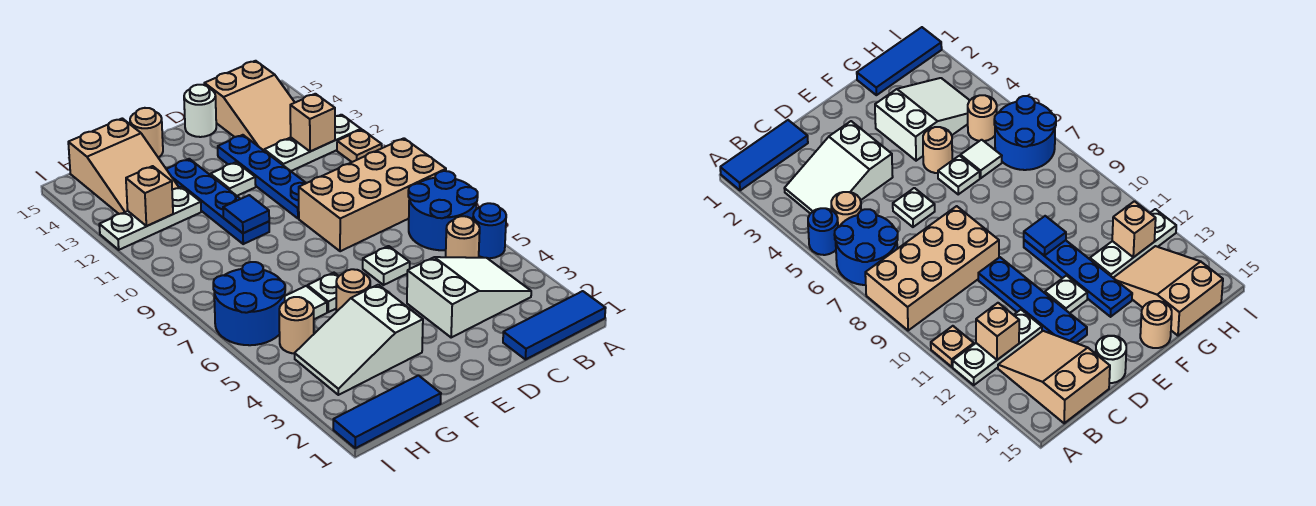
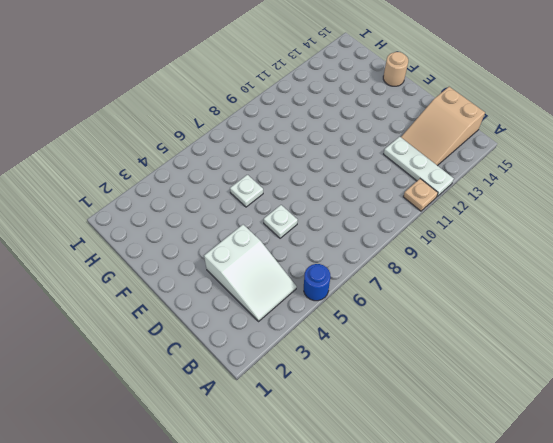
none -> blue 1x3 tile [503,291,606,360]
none -> blue 2x2 round brick [408,171,478,250]
none -> tan 2x4 brick [299,138,446,251]

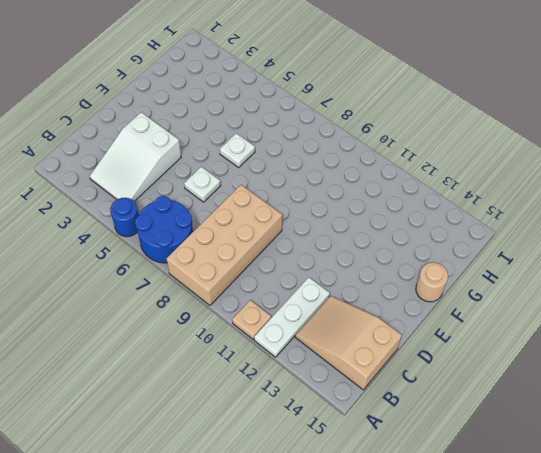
none -> blue 1x3 tile [503,291,606,360]
none -> tan 1x1 round brick [446,216,480,258]
none -> blue 1x4 plate [218,135,306,218]

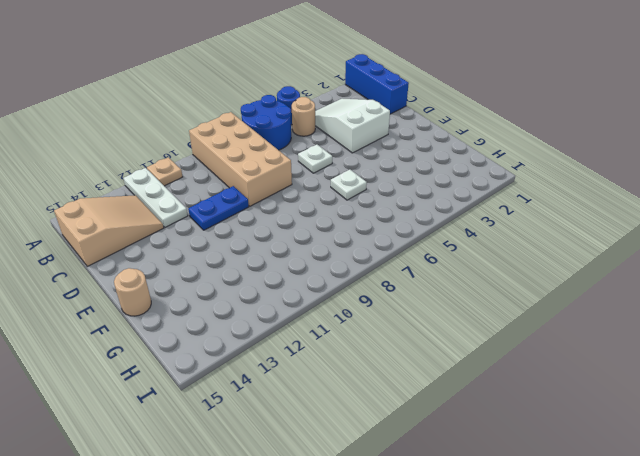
blue 1x3 brick [345,54,409,114] -> blue 1x3 tile [503,291,606,360]
blue 1x2 plate [188,186,249,230] -> blue 1x4 plate [218,135,306,218]
none -> white 1x1 round brick [184,85,216,137]
none -> white 1x1 plate [210,162,256,196]
none -> white 2x3 slope [295,285,423,395]

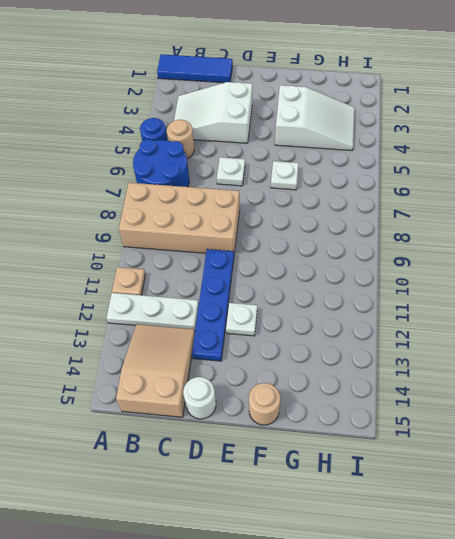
none -> tan 1x1 round brick [336,269,370,312]
none -> blue 1x4 plate [166,159,269,244]
none -> blue 1x3 tile [333,375,441,448]

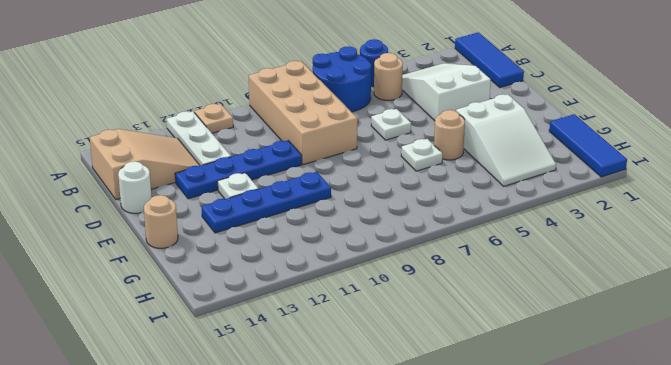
none -> white 1x1 tile [285,286,327,319]
none -> white 1x3 plate [99,187,201,250]
none -> tan 2x3 slope [68,118,179,214]

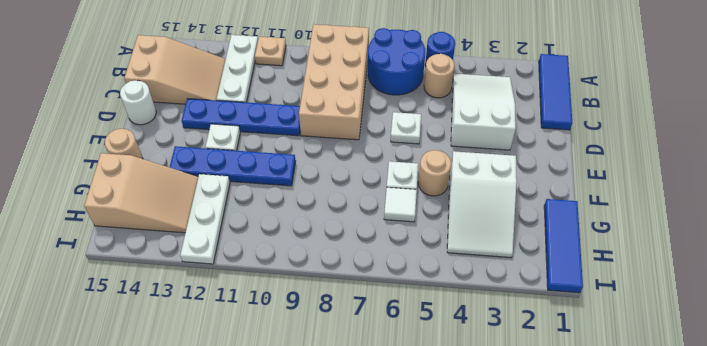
none -> tan 1x1 round brick [279,297,314,354]
none -> blue 2x2 round brick [213,262,285,345]
none -> tan 1x1 brick [290,94,335,152]

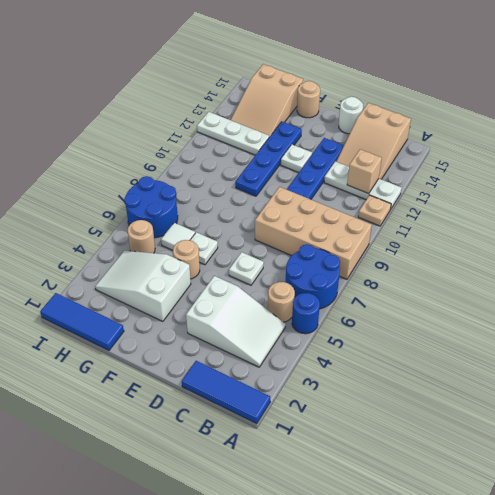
none -> blue 1x1 tile [223,195,269,233]
none -> tan 1x1 brick [126,166,173,226]

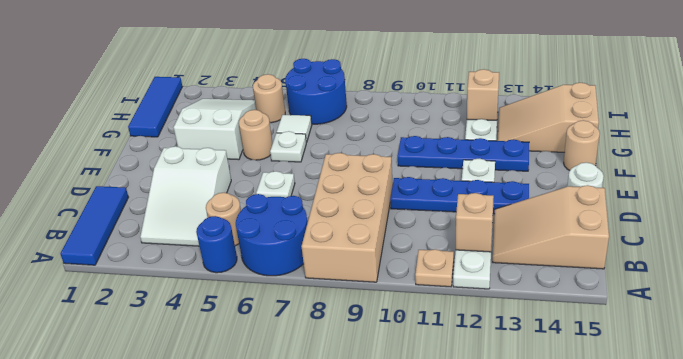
none -> blue 1x1 tile [223,195,269,233]

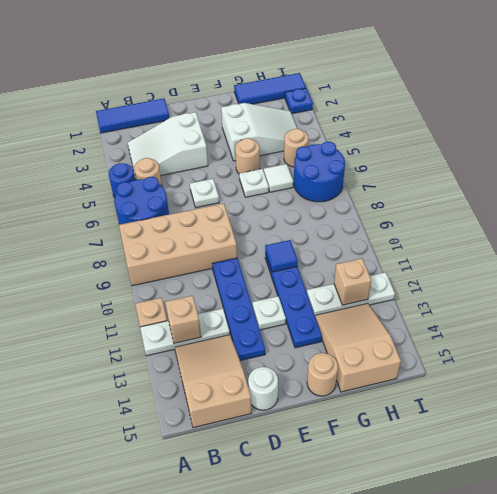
blue 1x1 plate [285,88,313,114] -> none

